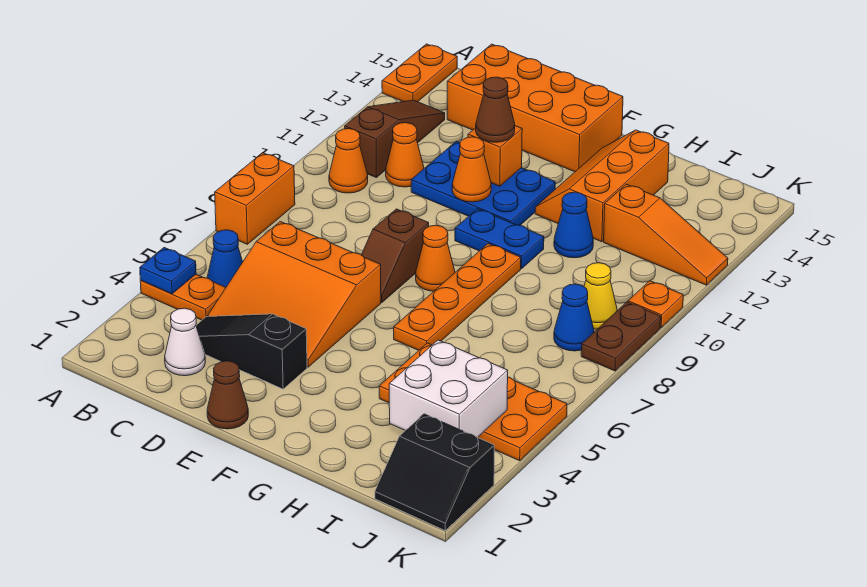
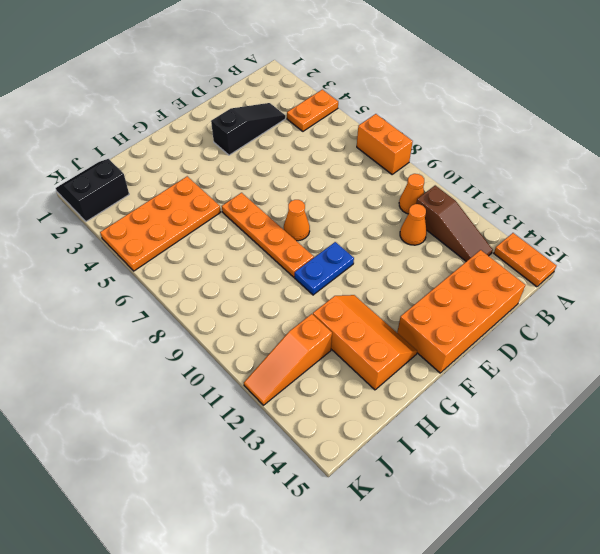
none -> blue 1x1 cone [207,230,243,287]
none -> white 1x1 cone [165,308,205,376]
none -> orange 3x3 slope [208,222,381,367]
none -> blue 2x3 plate [411,141,555,225]

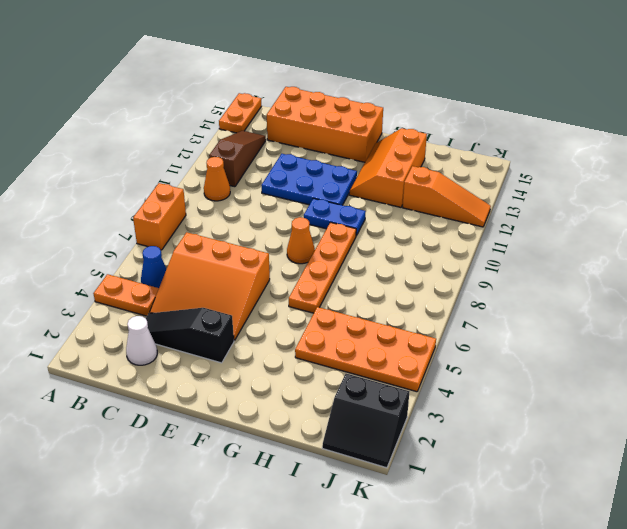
none -> orange 1x1 cone [386,123,424,187]
none -> brown 1x1 cone [207,361,248,429]
none -> brown 1x2 slope [362,209,429,302]
none -> blue 1x1 cone [554,192,593,258]

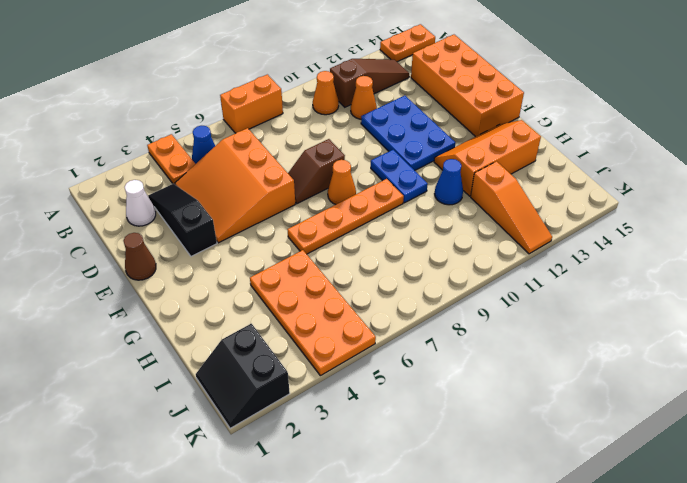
none -> blue 1x1 cone [554,284,594,351]
none -> yellow 1x1 cone [584,263,617,329]
none -> brown 1x2 plate [581,302,661,371]
none -> orange 1x1 plate [628,281,683,327]

